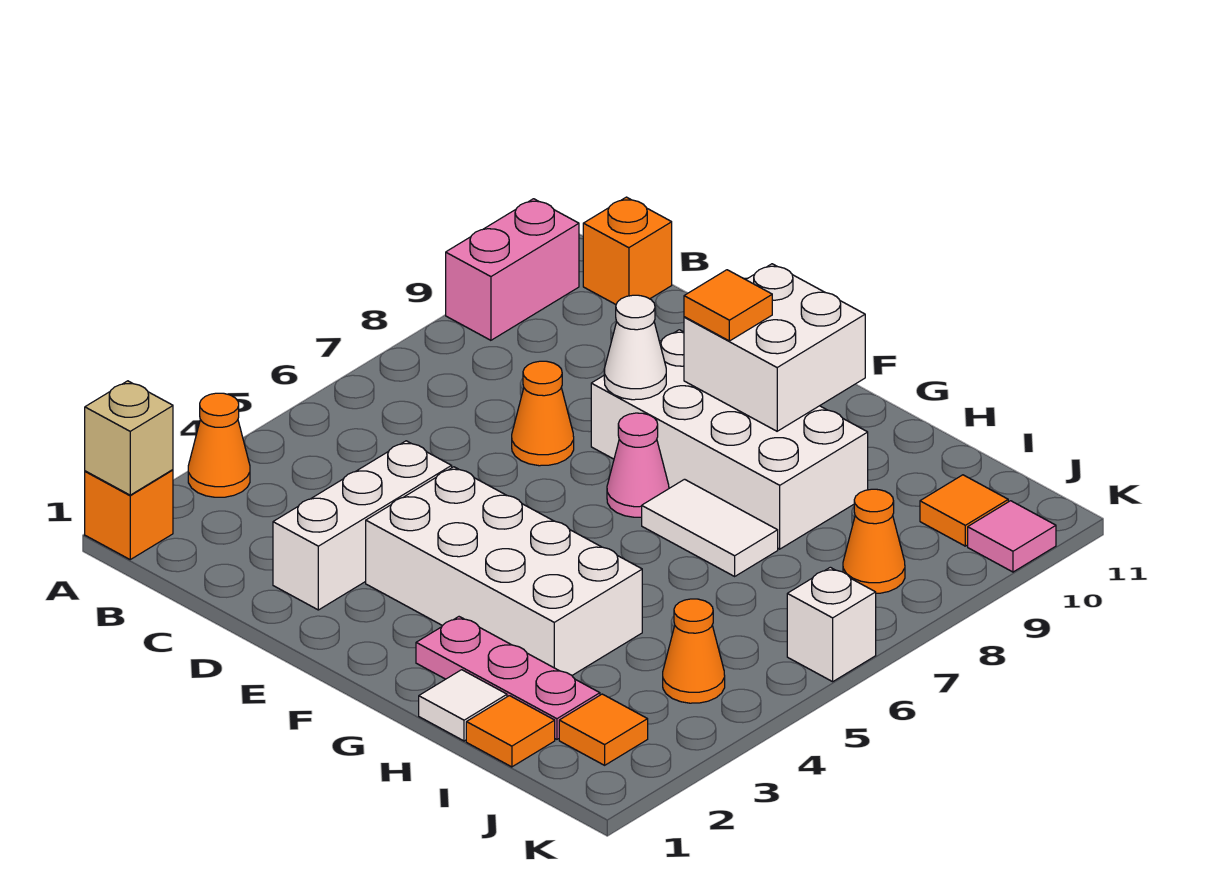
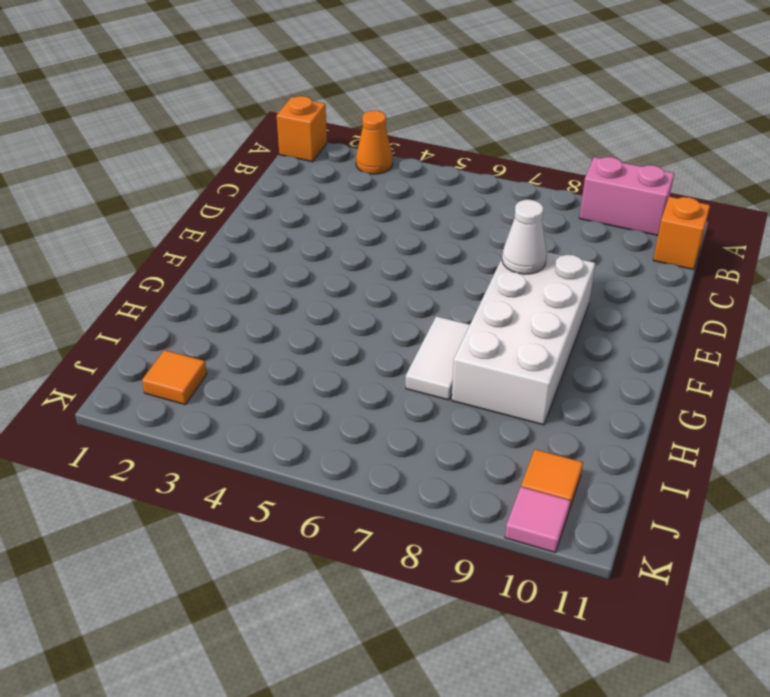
none -> white 1x3 brick [273,441,452,610]
none -> orange 1x1 cone [512,361,574,466]
none -> white 2x4 brick [366,467,642,675]

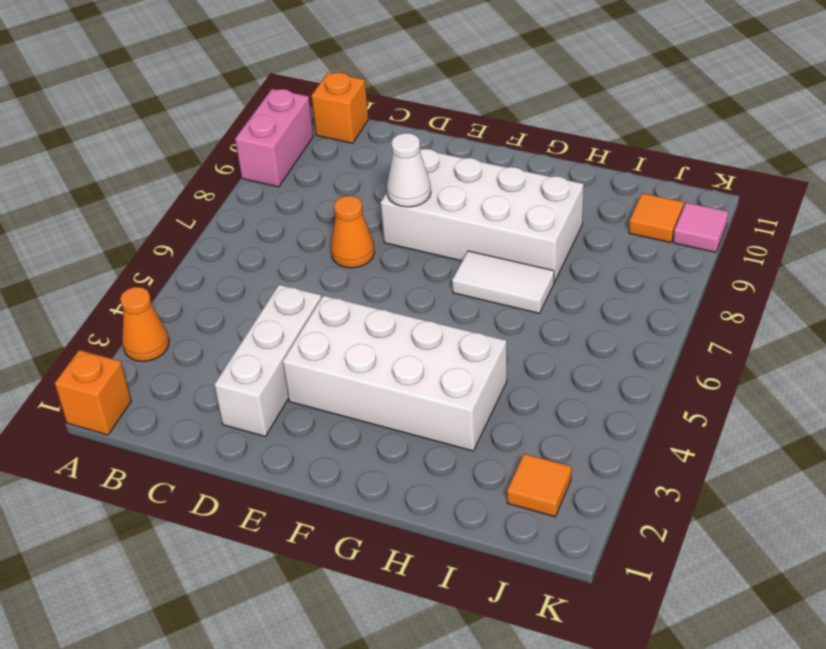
none -> pink 1x1 cone [607,413,669,517]
none -> pink 1x3 plate [416,617,600,739]
none -> white 1x1 tile [419,670,507,741]

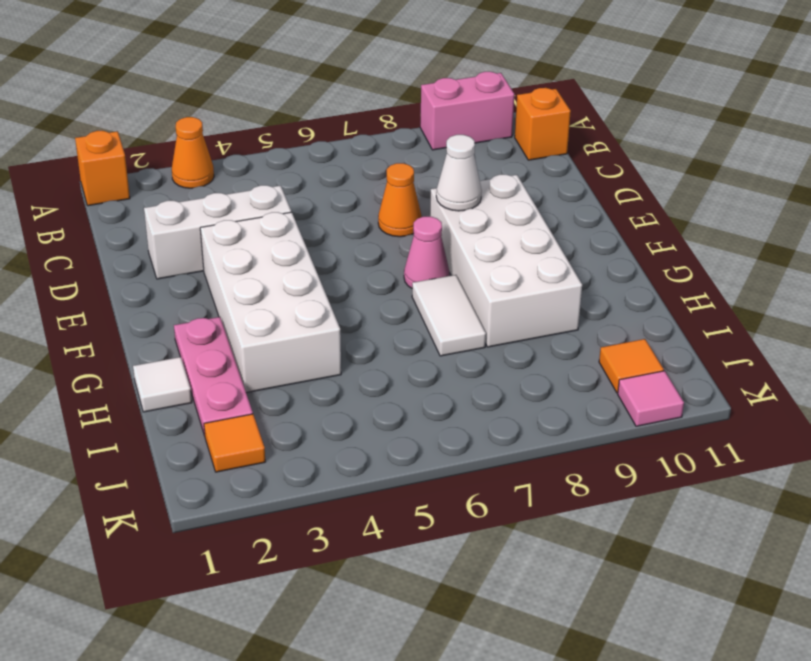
none -> orange 1x1 tile [466,696,555,767]
none -> orange 1x1 cone [663,599,725,703]
none -> orange 1x1 cone [843,489,905,593]

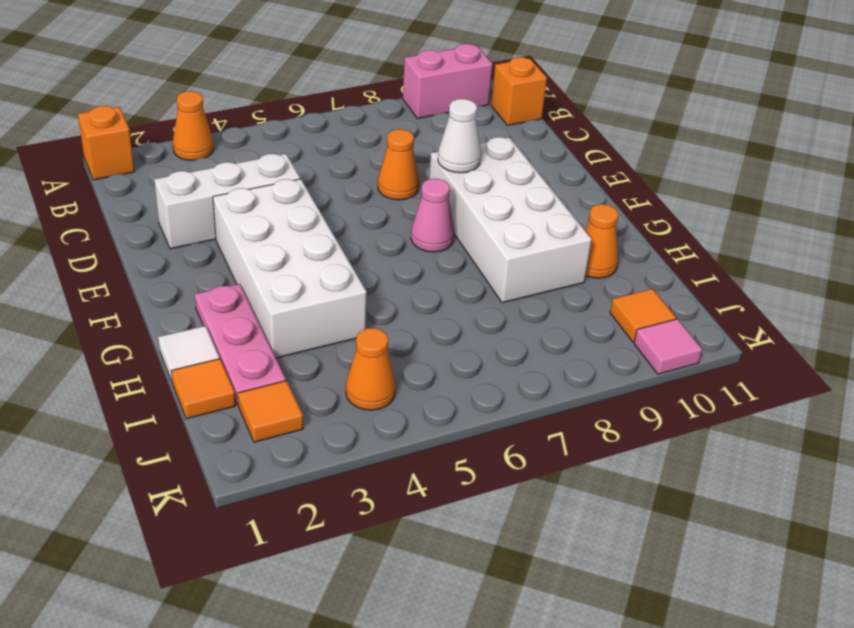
orange 1x1 cone [585,204,619,278] -> orange 1x1 cone moved to [843,489,905,593]
none -> white 1x2 tile [642,479,778,576]
none -> white 1x1 brick [787,567,876,682]
none -> tan 1x1 brick [85,381,173,495]

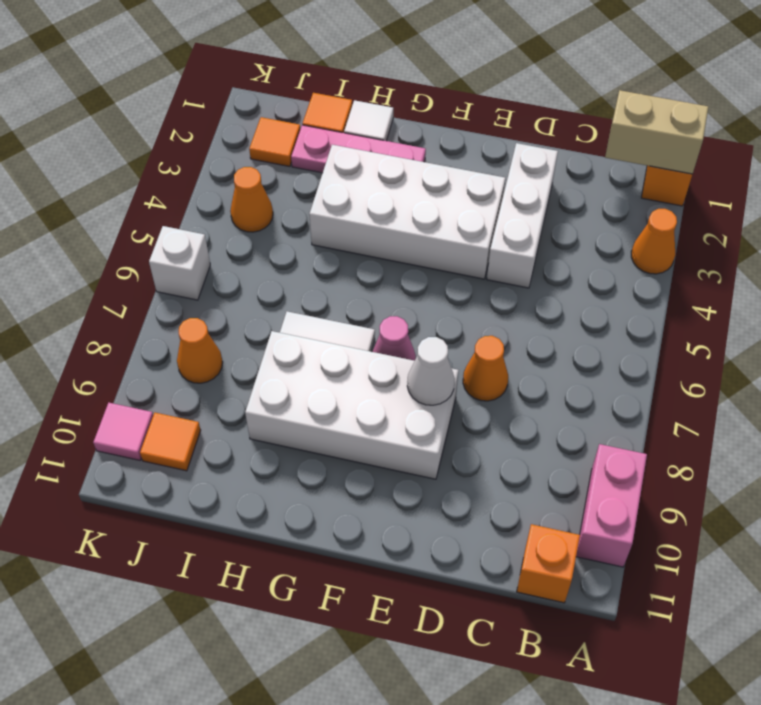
tan 1x2 brick [605,90,708,174] -> tan 1x1 brick [85,381,173,495]
none -> white 2x2 brick [684,264,865,431]
none -> orange 1x1 tile [684,270,772,341]

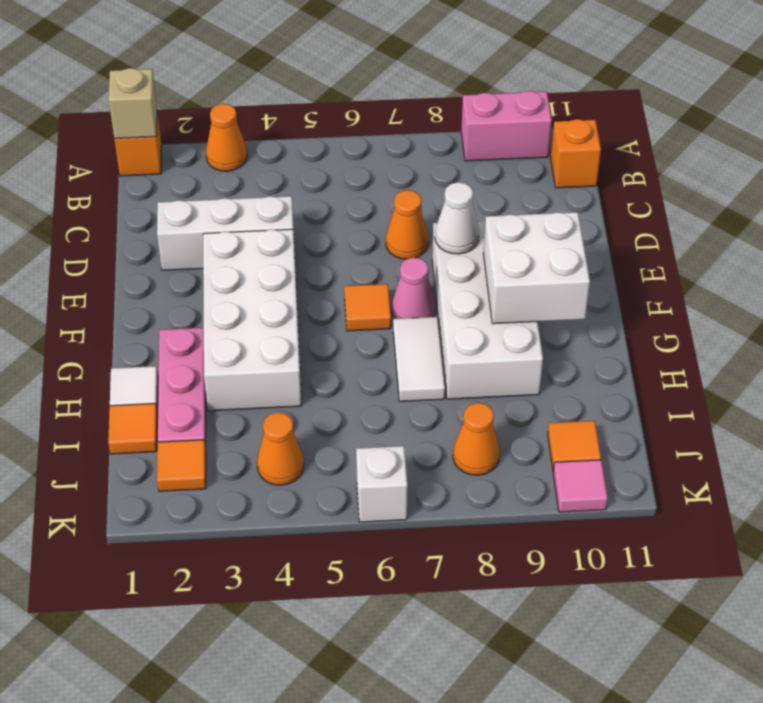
orange 1x1 tile [344,284,391,331] -> orange 1x1 tile moved to [684,270,772,341]

